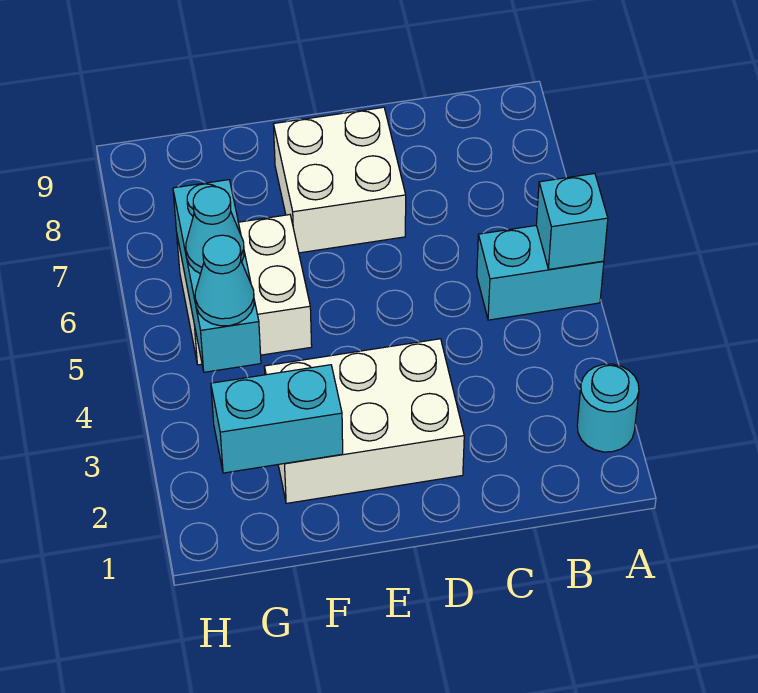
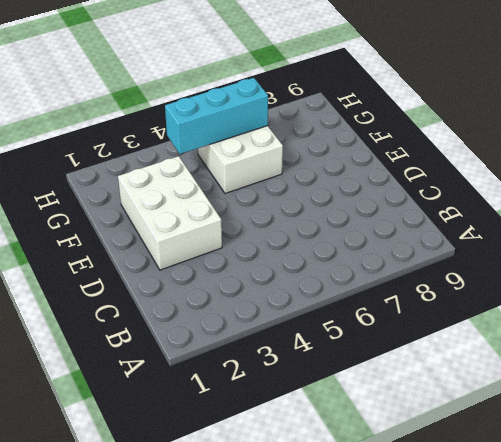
none -> cyan 1x1 round brick [577,364,639,452]
none -> cyan 1x2 brick [477,225,604,320]

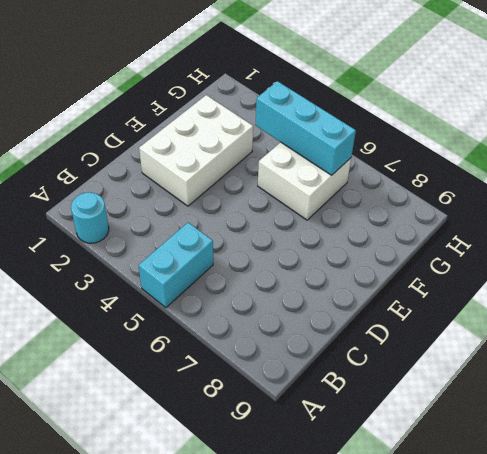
none -> white 2x2 brick [273,107,406,253]
none -> cyan 1x1 brick [536,174,608,269]

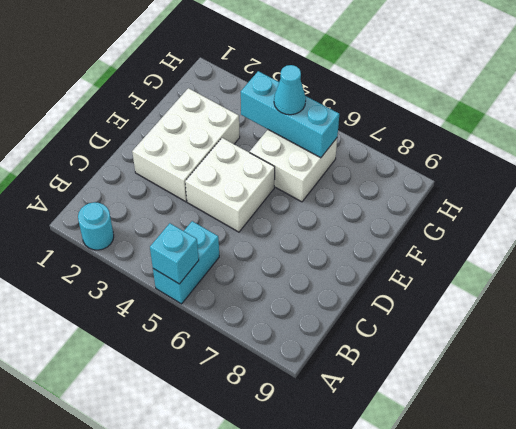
white 2x2 brick [185,138,275,232] -> white 2x2 brick moved to [273,107,406,253]
none -> cyan 1x2 brick [211,365,343,473]
none -> cyan 1x1 cone [195,235,254,326]

